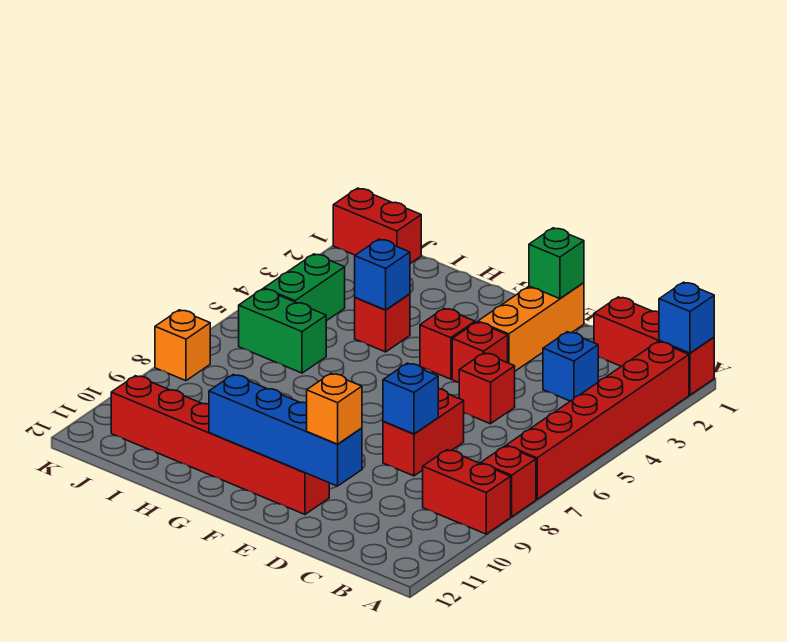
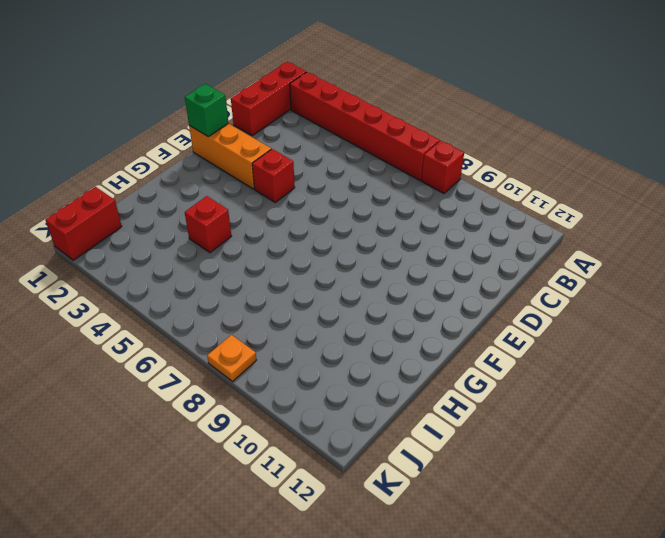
orange 1x1 plate [207,335,256,381] -> orange 1x1 brick [155,310,210,381]
none -> red 1x2 brick [423,450,511,534]
none -> blue 1x1 brick [543,332,598,401]
none -> red 1x1 brick [459,353,515,424]

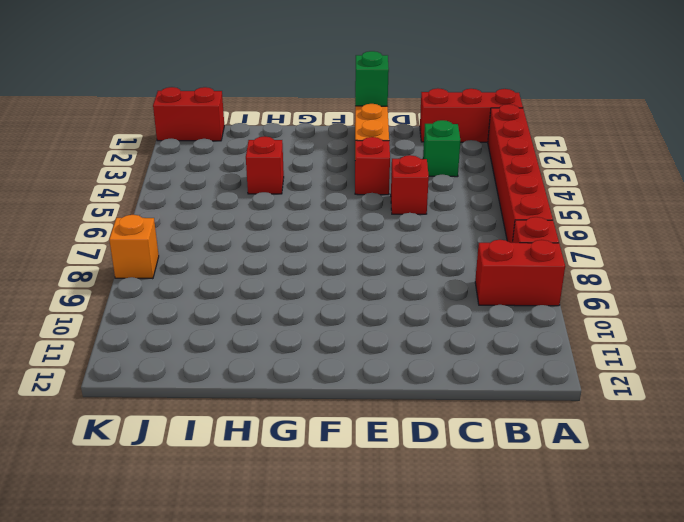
green 1x1 brick [423,120,460,177] -> blue 1x1 brick [543,332,598,401]
none -> red 1x2 brick [383,389,464,476]
none -> red 1x6 brick [111,376,329,514]
none -> red 1x1 brick [420,308,475,379]

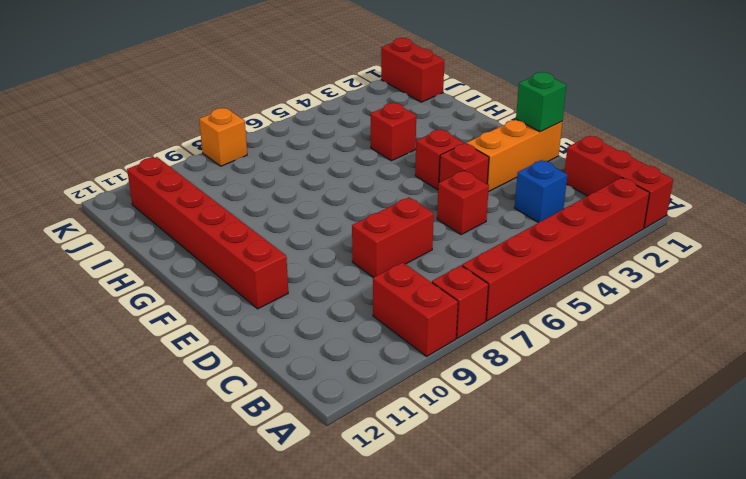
none -> green 1x2 brick [239,289,326,373]
none -> green 1x2 brick [264,254,345,321]
none -> blue 1x1 brick [659,282,714,353]

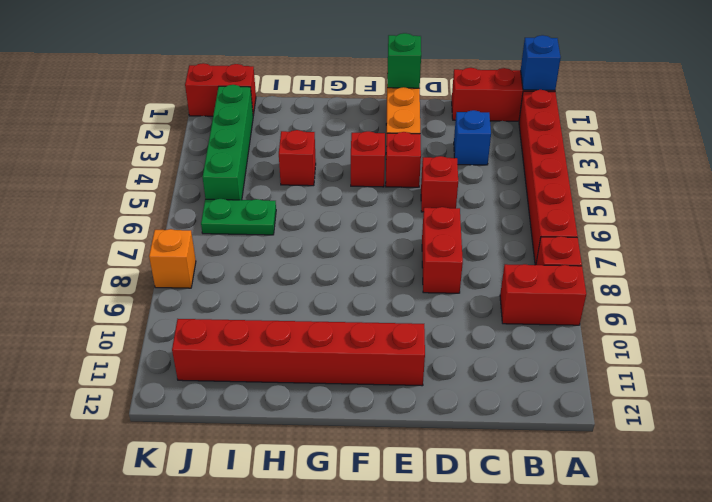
green 1x2 plate [201,199,276,235] -> green 1x2 brick [239,289,326,373]
green 1x4 brick [203,85,253,200] -> green 1x2 brick [264,254,345,321]
none -> blue 1x1 brick [383,363,438,434]
none -> blue 1x4 brick [209,375,362,486]
none -> blue 1x1 brick [355,239,410,310]

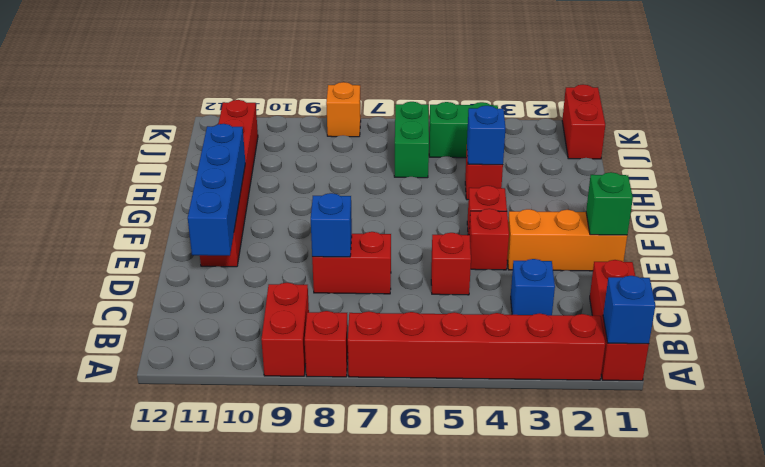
none -> orange 1x1 brick [307,374,362,444]

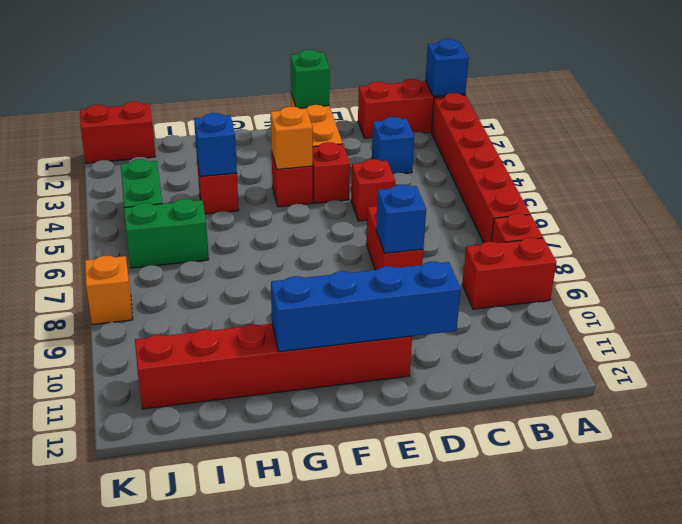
orange 1x1 brick [271,106,313,169] -> orange 1x1 brick moved to [307,374,362,444]

